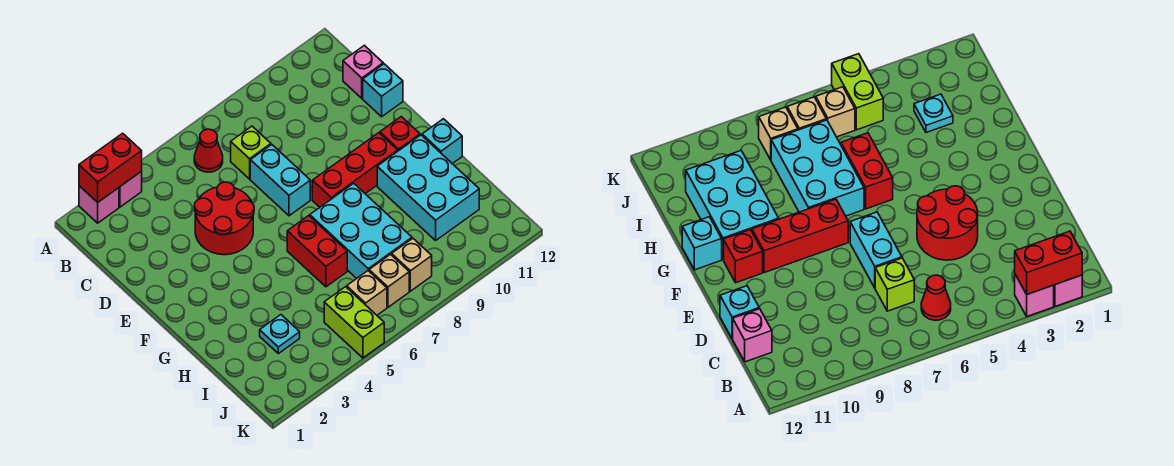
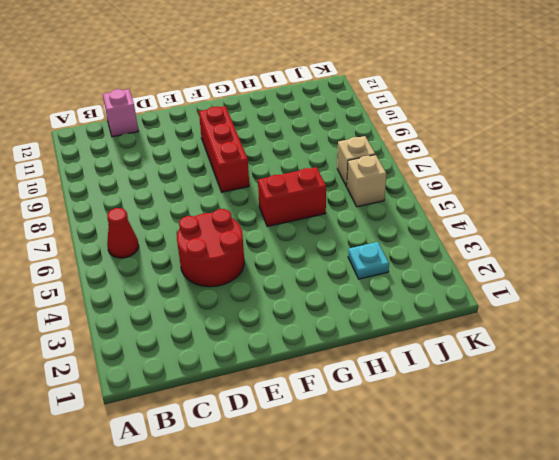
none -> pink 1x1 brick [79,186,119,223]
none -> pink 1x1 brick [119,172,142,207]
none -> lime 1x1 brick [231,126,271,179]

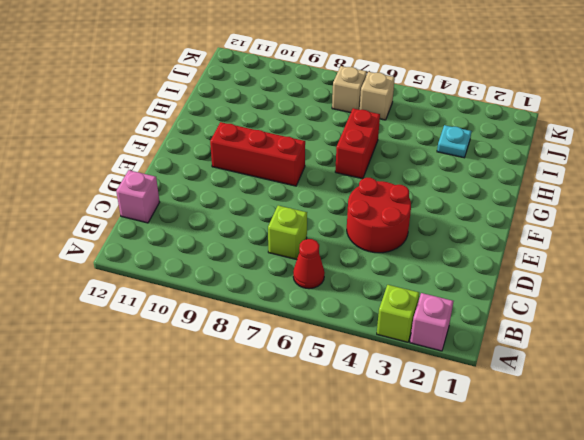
lime 1x1 brick [377,285,419,342] -> pink 1x1 brick [119,172,142,207]
none -> cyan 1x2 brick [250,145,310,216]
none -> cyan 1x1 brick [363,64,403,117]
none -> red 1x1 brick [380,117,420,151]

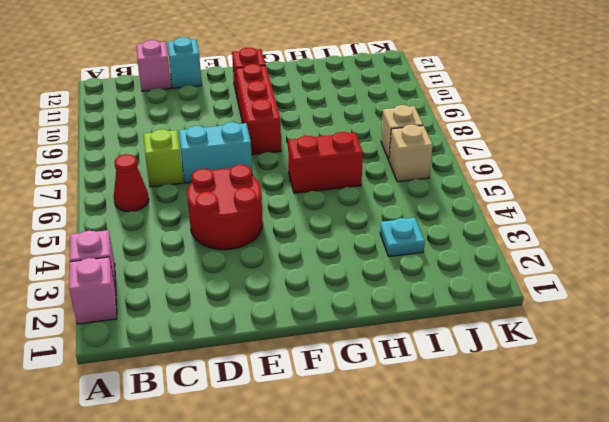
none -> cyan 2x3 brick [310,183,412,278]
none -> cyan 2x3 brick [377,135,479,240]
none -> cyan 1x1 brick [422,119,462,164]

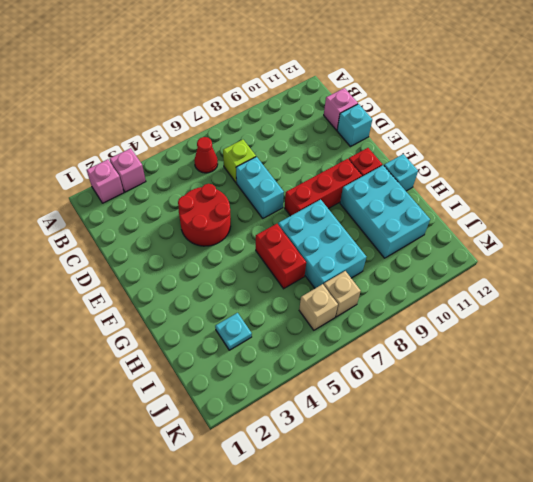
none -> lime 1x2 brick [324,287,384,358]
none -> tan 1x1 brick [392,238,432,291]
none -> red 1x2 brick [79,133,142,202]

